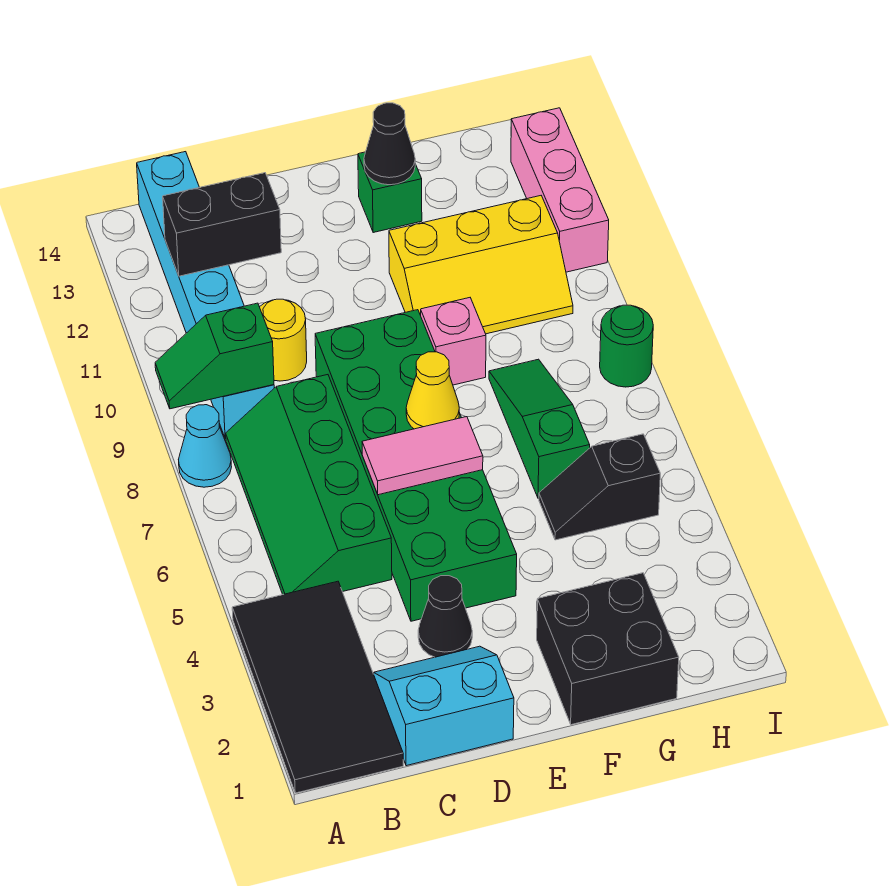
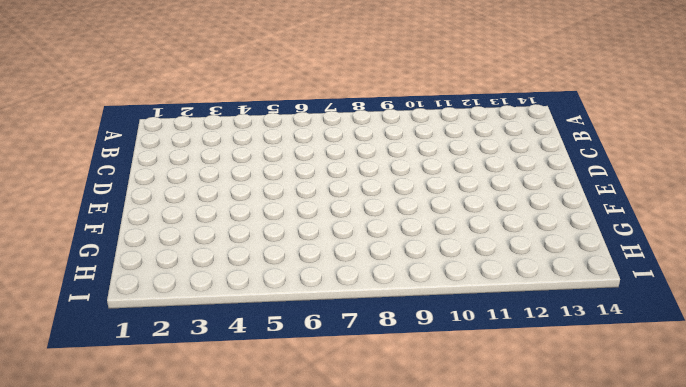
none -> black 2x4 tile [232,581,403,793]
none -> cyan 1x1 cone [178,405,231,487]
none -> green 2x4 slope [226,375,392,595]

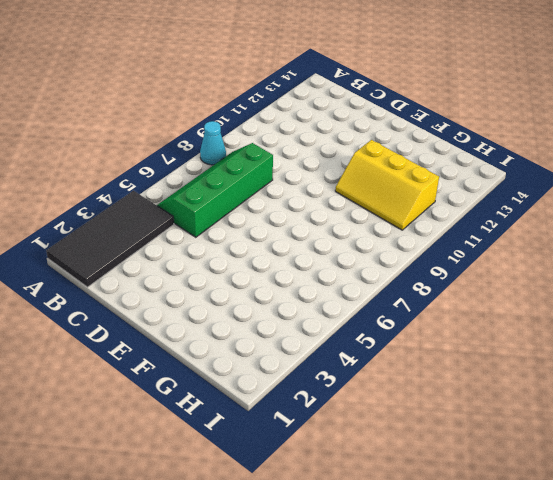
none -> cyan 1x6 brick [137,152,274,439]
none -> cyan 2x2 slope [374,646,514,766]
none -> yellow 1x1 round brick [260,299,307,381]

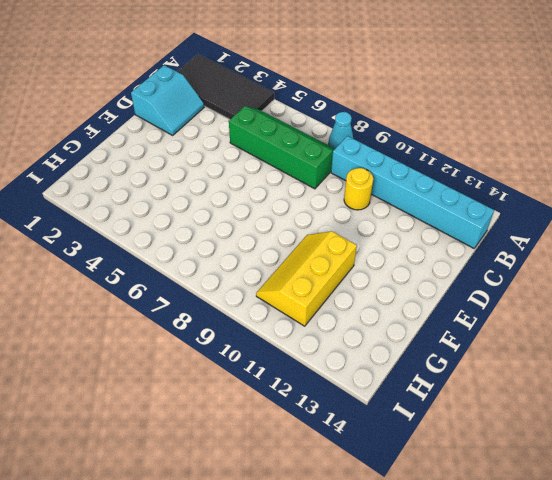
none -> black 1x1 cone [418,576,472,657]
none -> green 2x6 brick [315,310,517,621]
none -> black 2x2 brick [537,573,679,725]

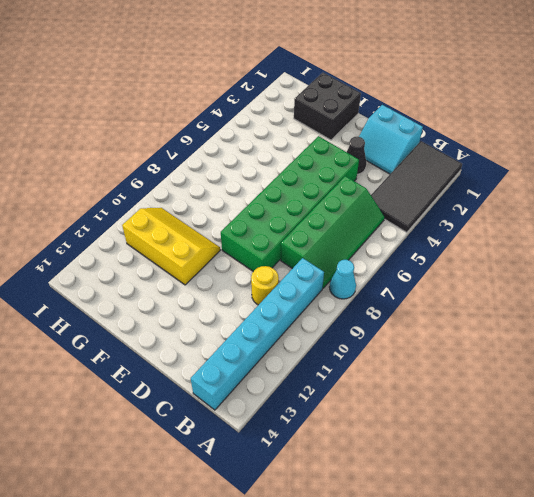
none -> pink 1x1 brick [421,298,486,385]
none -> green 1x1 brick [358,152,422,233]
none -> black 1x2 slope [539,434,660,540]

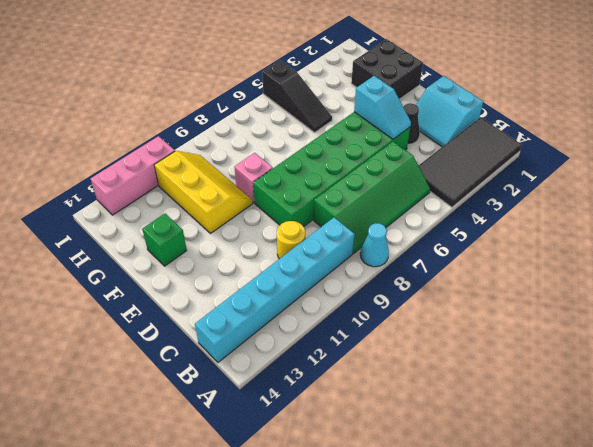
cyan 1x2 slope [354,76,411,139] -> none
black 1x3 slope [262,60,332,132] -> black 1x2 slope [539,434,660,540]
none -> green 1x3 slope [489,359,590,499]
none -> green 1x1 round brick [600,305,653,387]
none -> green 1x2 slope [155,303,274,409]

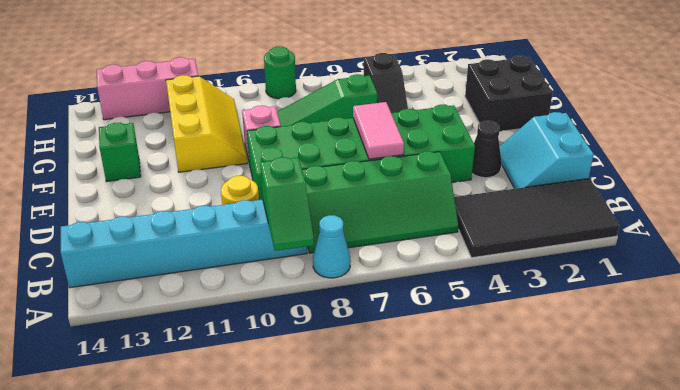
none -> black 1x2 brick [163,173,281,276]
none -> yellow 1x1 cone [406,352,459,429]
none -> black 1x1 cone [364,103,415,185]

